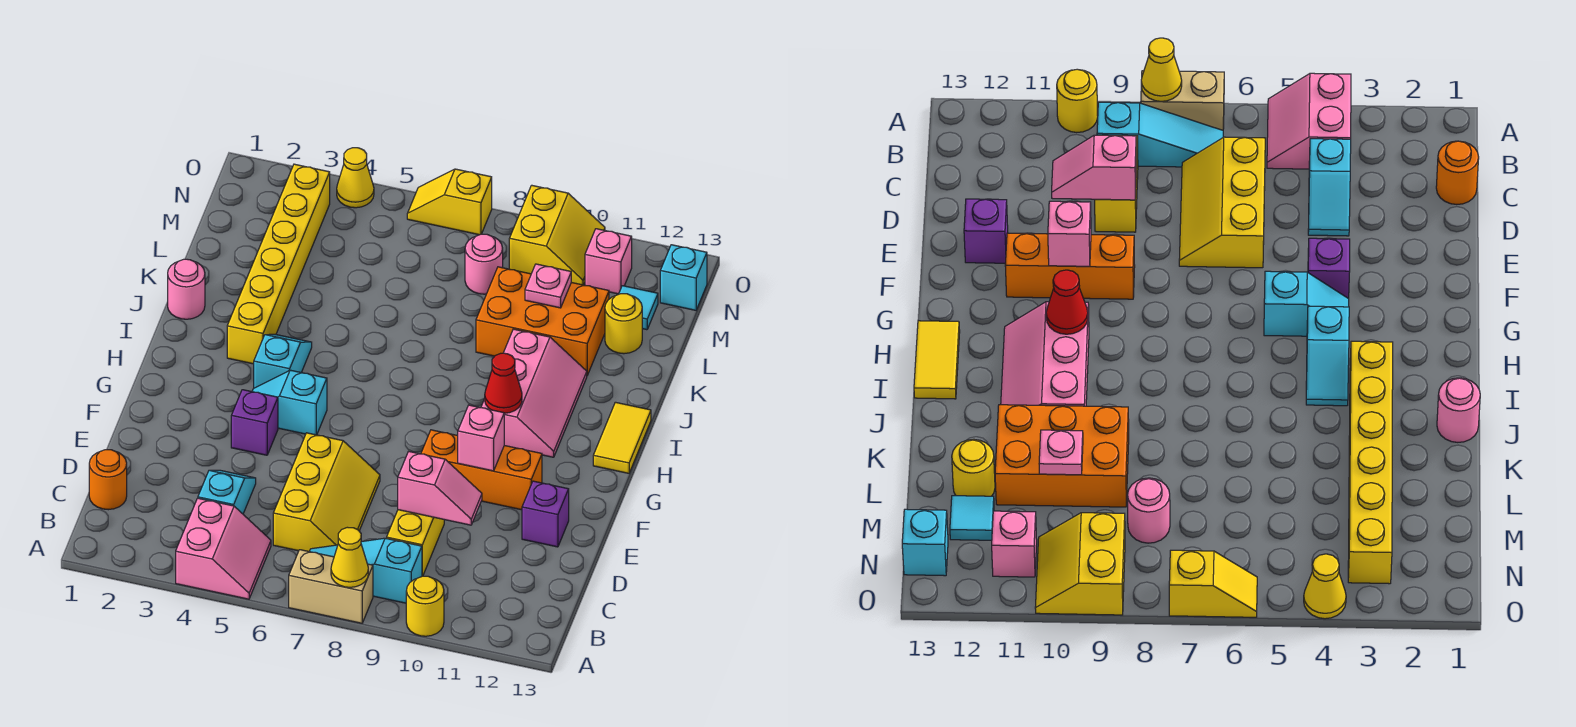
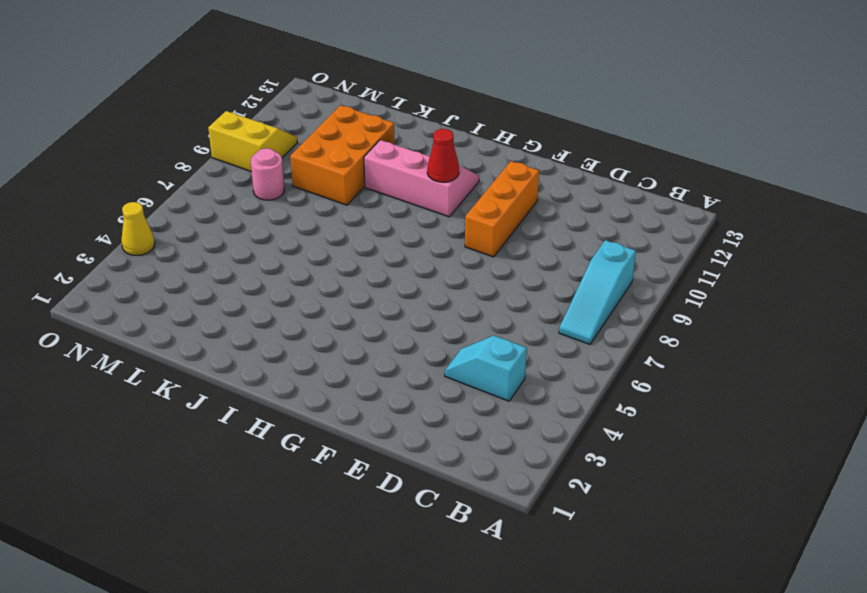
none -> pink 2x2 slope [176,498,271,599]
none -> tan 1x2 brick [289,550,373,623]
none -> yellow 1x1 round brick [406,576,444,636]
none -> orange 1x1 round brick [89,450,127,510]

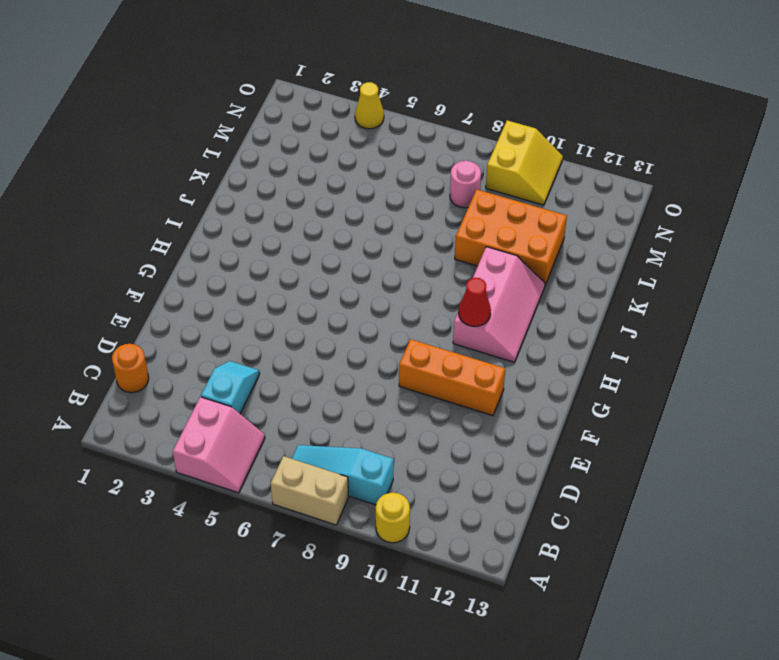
none -> yellow 2x3 slope [273,433,380,551]
none -> yellow 1x2 brick [387,510,444,576]
none -> purple 1x1 brick [522,481,569,547]
none -> purple 1x1 brick [231,390,278,455]

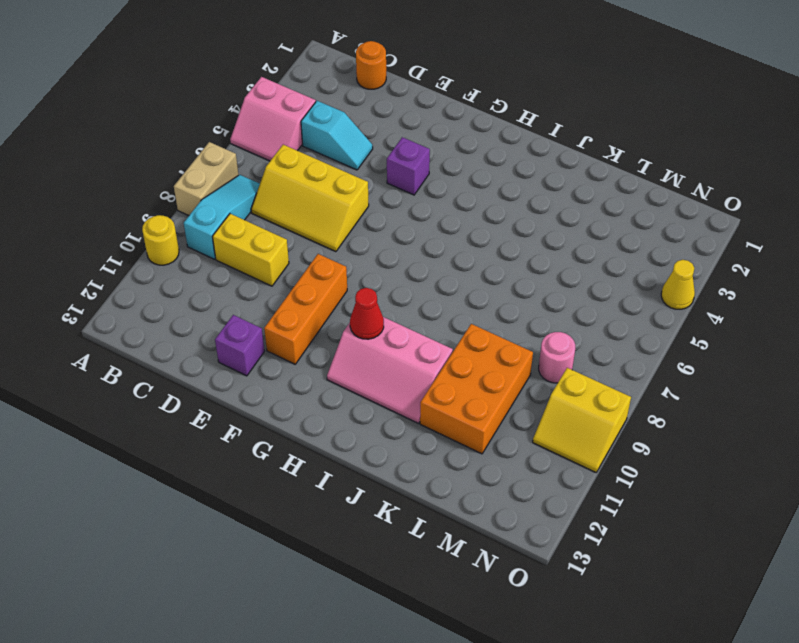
none -> cyan 1x2 slope [252,370,327,435]
none -> cyan 1x2 slope [254,334,312,388]
none -> yellow 1x2 tile [593,402,651,473]
none -> yellow 1x6 brick [227,164,330,364]

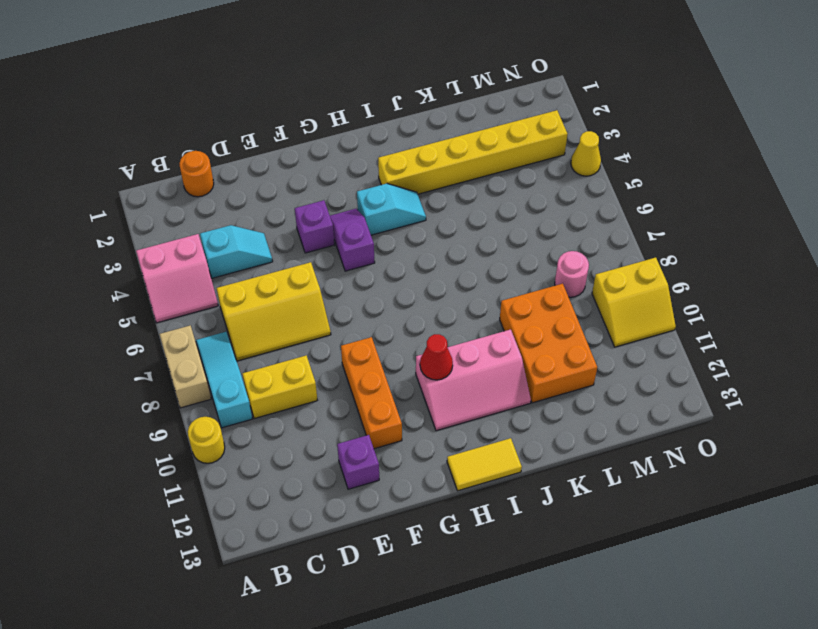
purple 1x2 slope [330,209,375,271] -> cyan 1x2 slope [252,370,327,435]
none -> pink 1x1 round brick [168,259,205,319]
none -> yellow 1x1 round brick [605,294,642,354]
none -> cyan 1x1 tile [619,286,658,330]
none -> pink 1x1 brick [585,229,632,294]

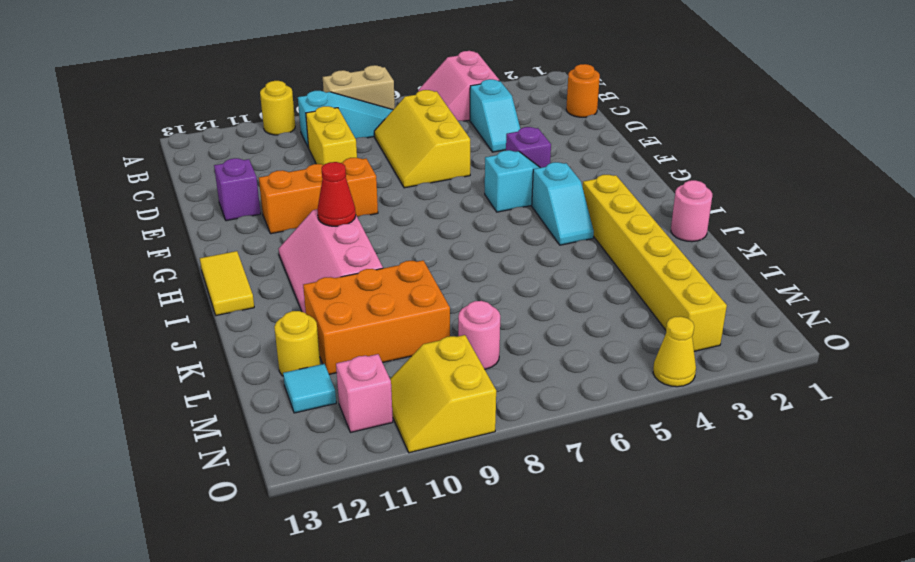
none -> cyan 1x1 brick [660,245,707,310]
none -> yellow 1x2 slope [407,169,492,235]
none -> yellow 1x1 cone [331,527,368,587]
none -> pink 1x2 slope [398,451,482,525]

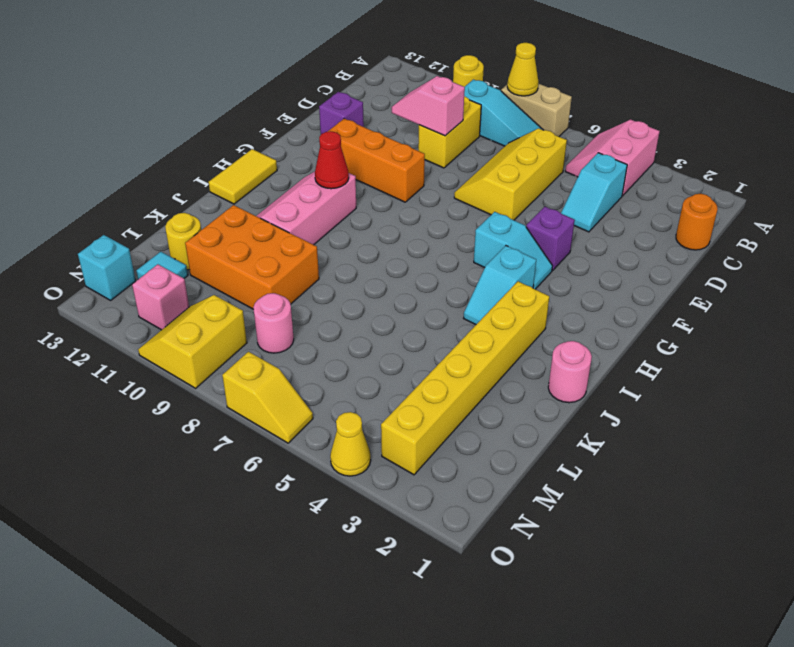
none -> pink 1x1 brick [458,405,504,471]
none -> pink 1x1 plate [525,264,571,308]

